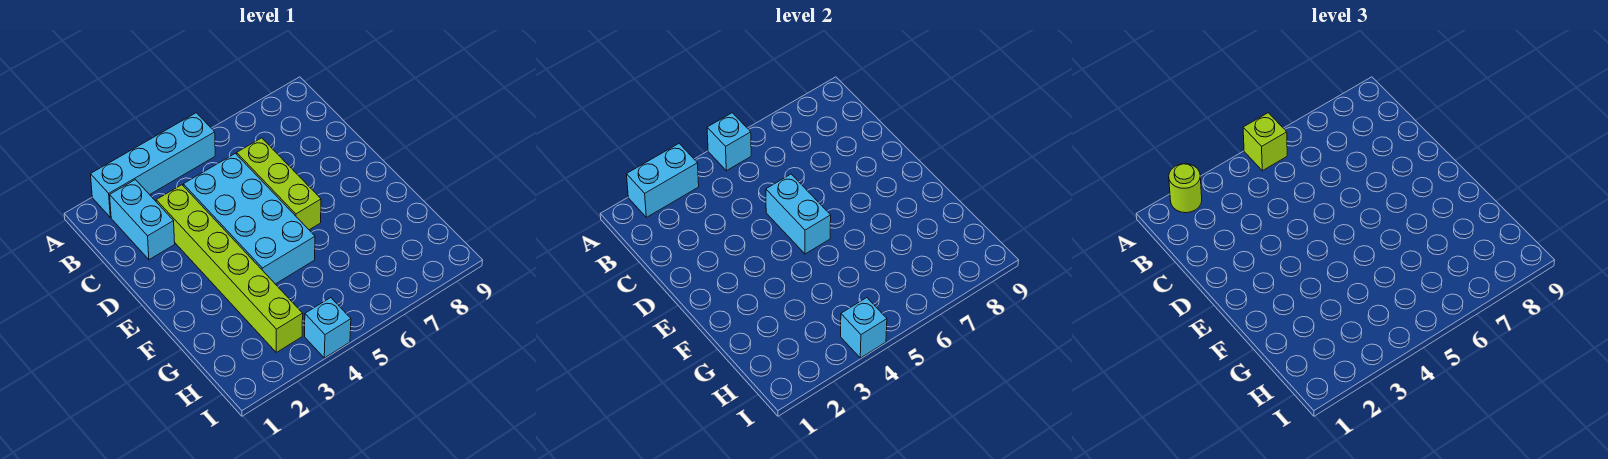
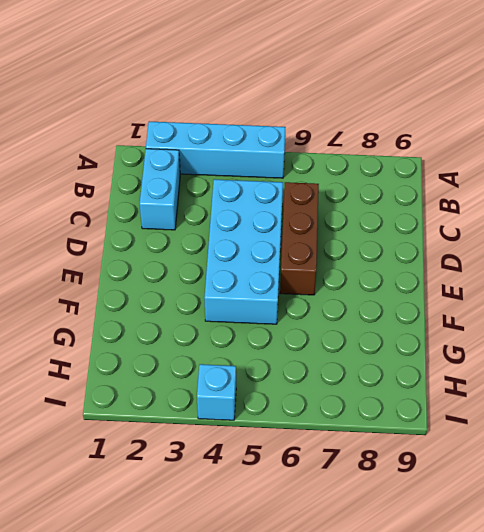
brown 1x3 brick [280,182,319,295] -> lime 1x3 brick [237,138,321,230]
none -> lime 1x6 brick [156,185,303,352]
none -> cyan 1x2 brick [627,144,699,217]
none -> cyan 1x1 brick [707,113,751,171]

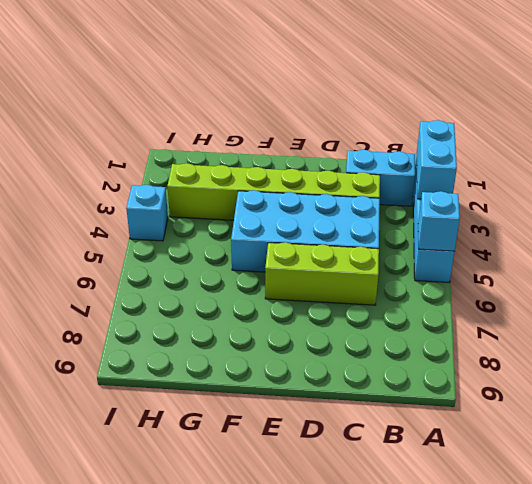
none -> cyan 1x2 brick [766,174,831,254]
none -> cyan 1x1 brick [841,298,887,358]
none -> lime 1x1 round brick [1169,164,1202,213]

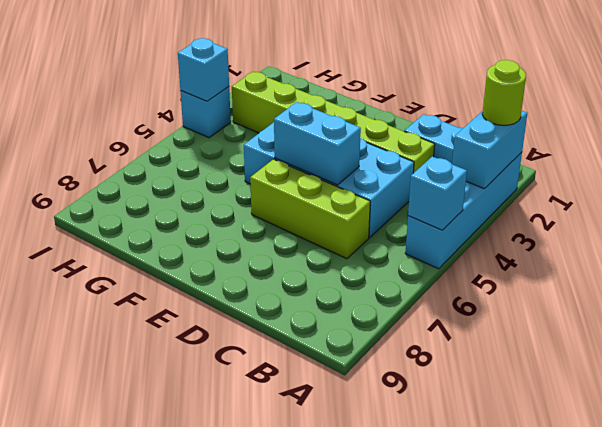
none -> lime 1x1 brick [1243,113,1287,171]

